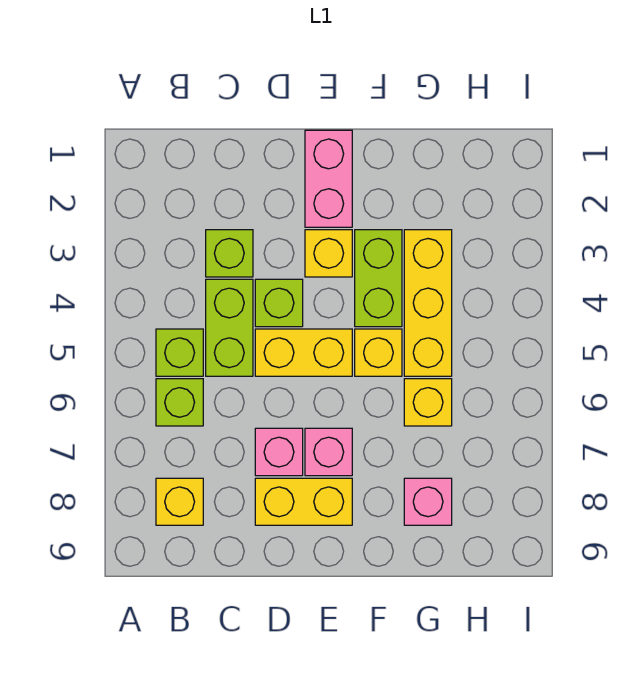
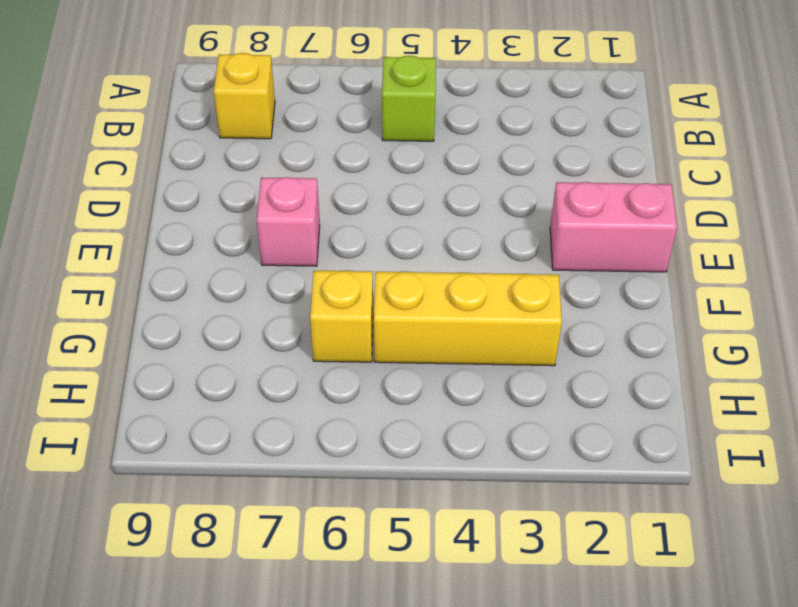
none -> lime 1x1 brick [156,379,203,426]
none -> lime 1x1 brick [206,230,253,277]
none -> lime 1x2 brick [206,279,253,376]

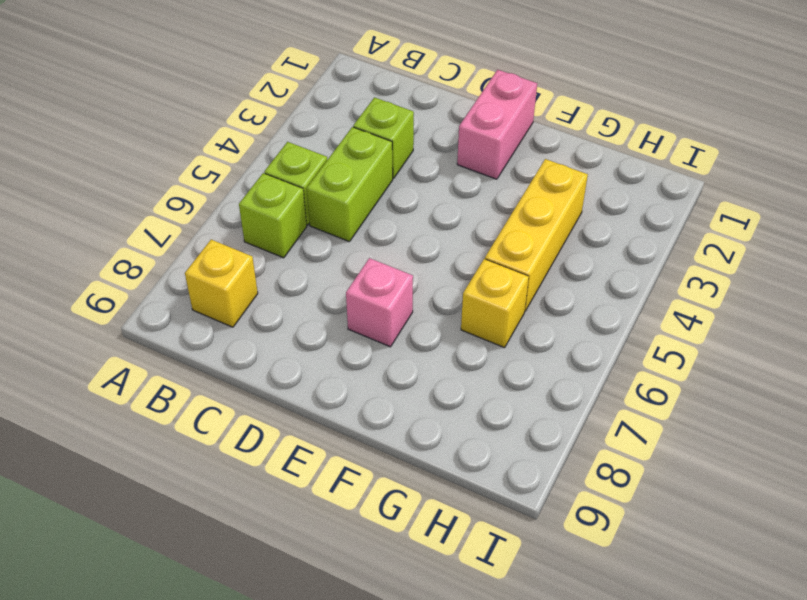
none -> lime 1x1 brick [255,279,303,327]
none -> yellow 1x2 brick [255,329,352,376]
none -> pink 1x1 brick [255,428,303,476]

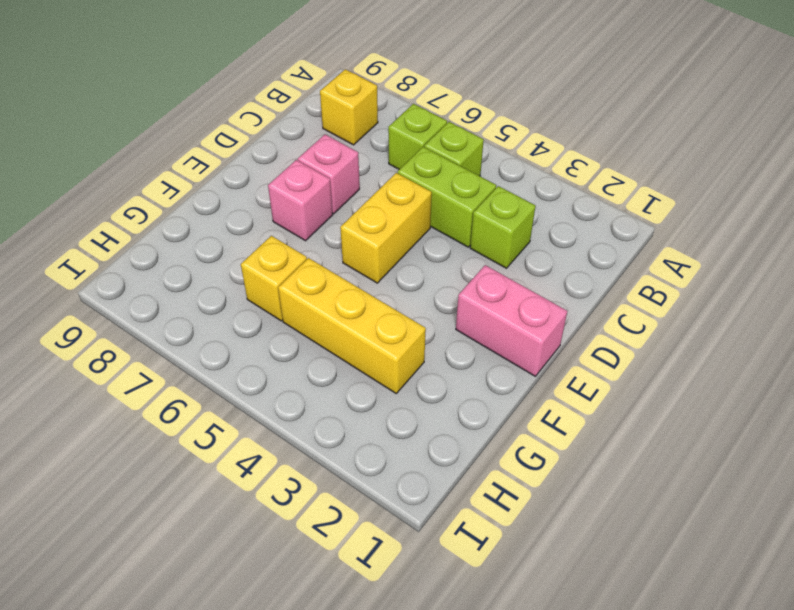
none -> lime 1x1 brick [255,279,303,327]
none -> yellow 1x2 brick [255,478,352,525]
none -> yellow 1x1 brick [305,230,352,277]

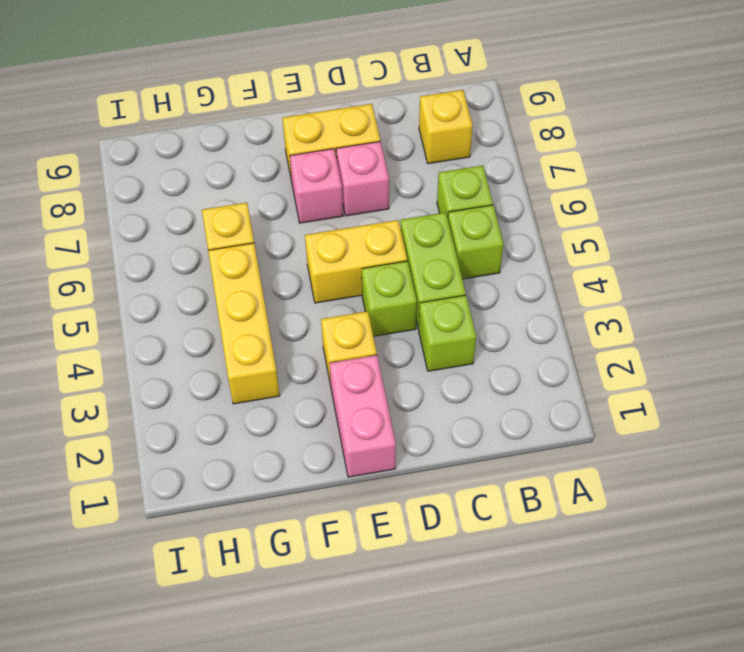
none -> lime 1x2 brick [355,230,402,327]
none -> yellow 1x1 brick [355,329,402,376]
none -> pink 1x1 brick [404,478,452,525]

